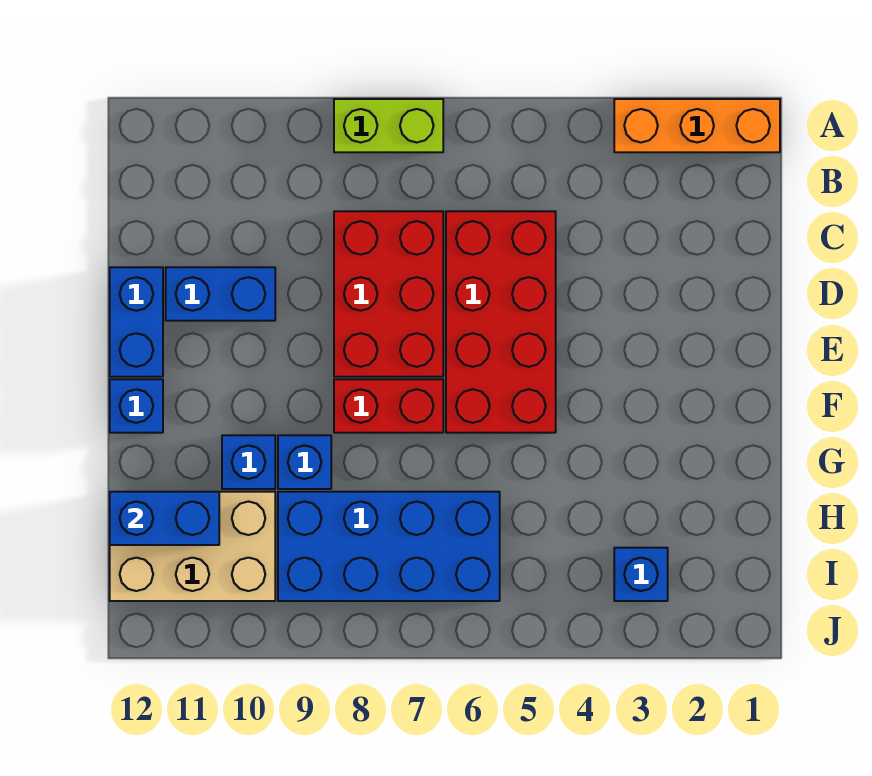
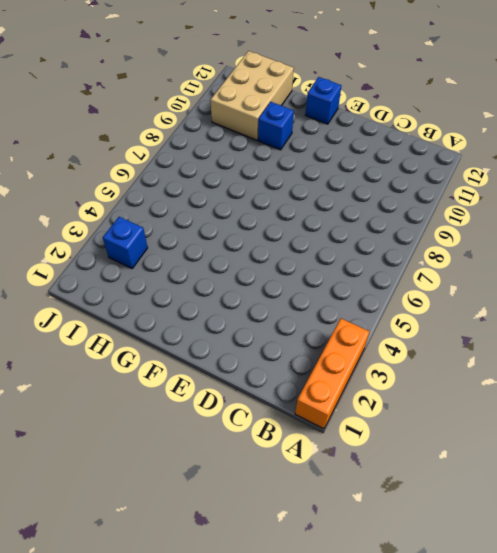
none -> lime 1x2 brick [334,99,443,152]
none -> red 2x4 brick [446,211,556,433]
none -> red 2x3 brick [334,211,443,377]

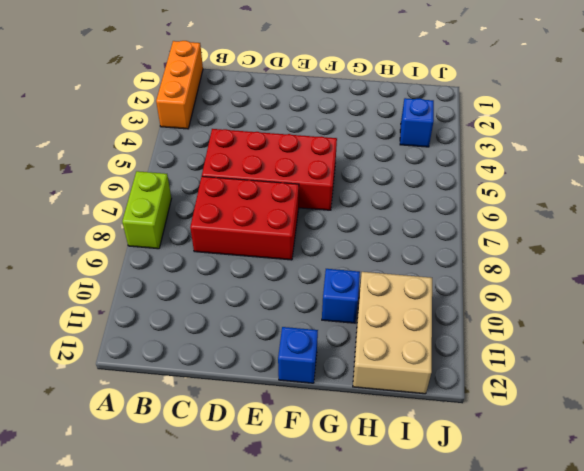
none -> blue 1x2 brick [166,267,275,321]
none -> blue 1x2 brick [110,267,163,377]
none -> red 1x2 brick [334,379,443,433]

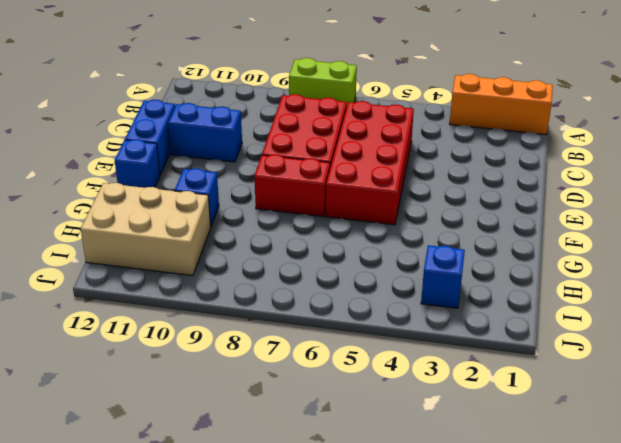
none -> blue 1x1 brick [278,435,331,489]
none -> blue 2x4 brick [278,492,500,601]
none -> blue 1x2 brick [110,492,219,545]

